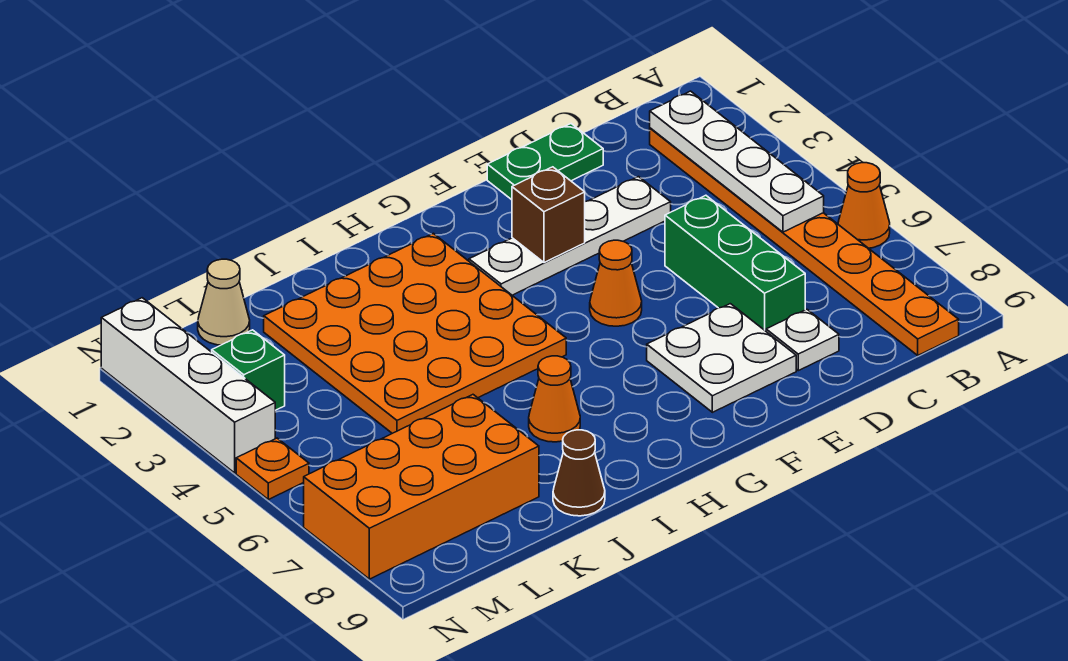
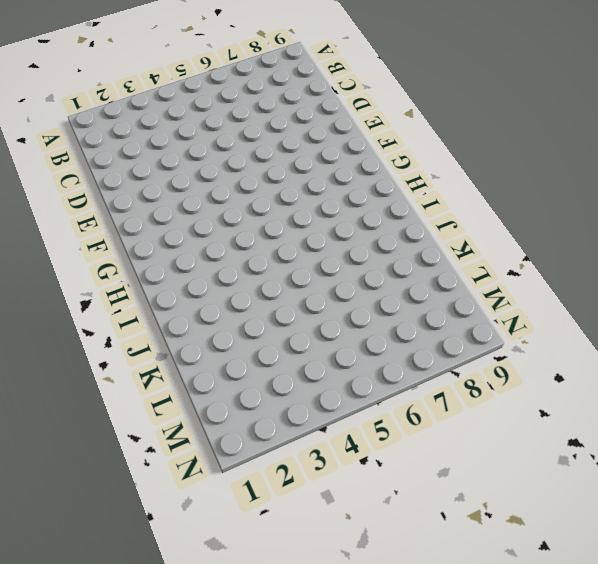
none -> orange 1x1 cone [838,163,890,248]
none -> orange 1x8 plate [650,128,959,355]
none -> green 1x2 plate [487,124,603,200]

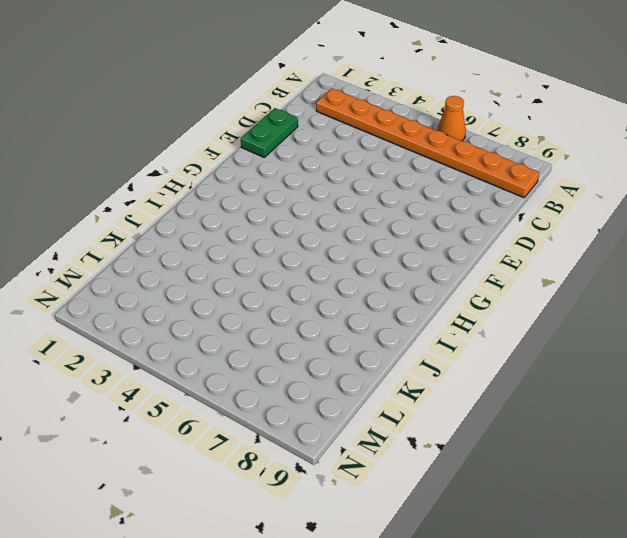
none -> white 1x4 plate [469,177,671,295]
none -> green 1x3 brick [665,195,805,331]
none -> white 1x1 plate [766,309,839,371]

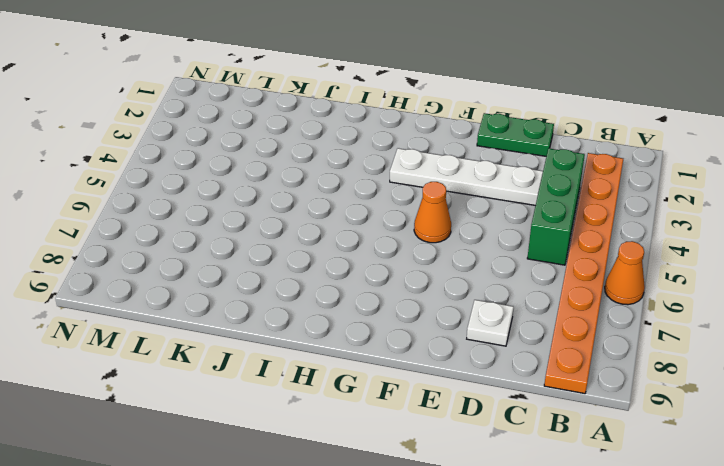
green 1x3 brick [527,148,585,265] -> green 1x3 brick moved to [665,195,805,331]
none -> white 2x2 plate [647,304,796,412]
none -> orange 4x4 plate [264,233,566,433]
none -> orange 1x1 cone [529,356,580,442]

